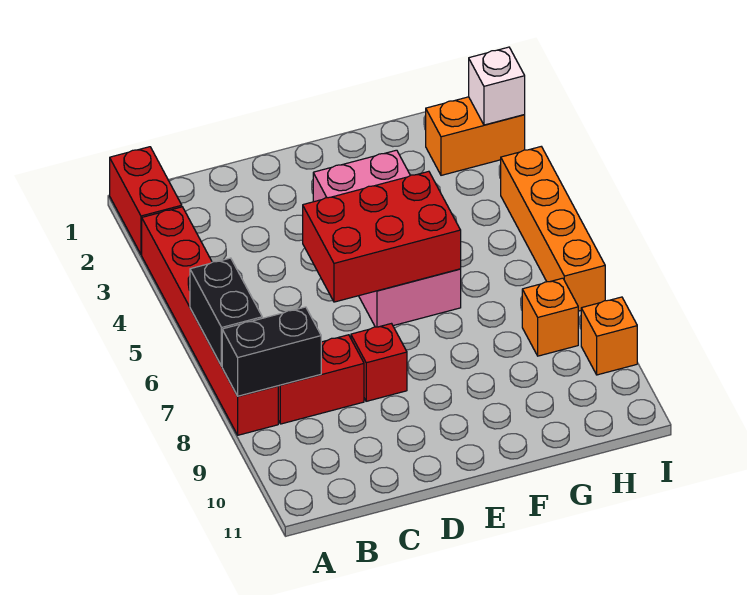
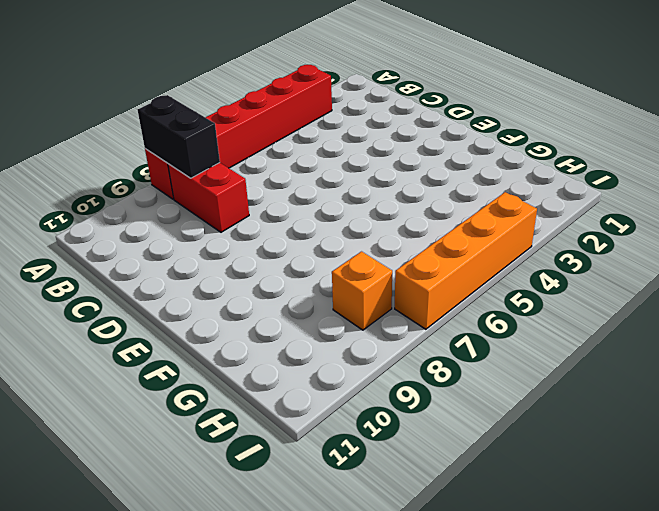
none -> red 1x2 brick [110,147,182,255]
none -> red 1x1 brick [351,324,407,401]
none -> pink 2x4 brick [313,150,461,327]

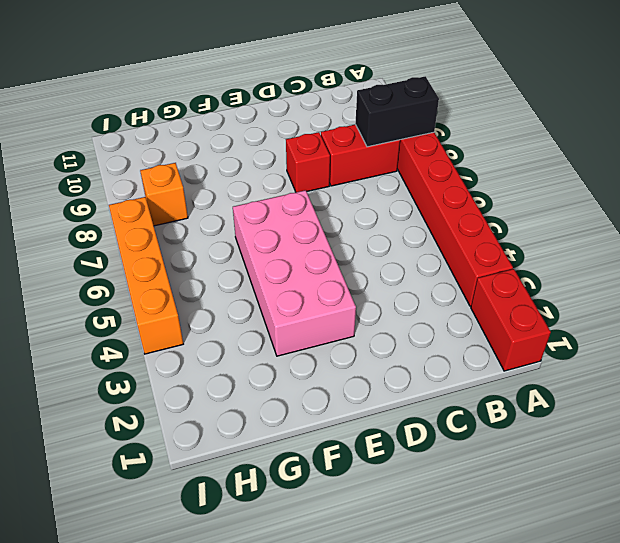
none -> orange 1x2 brick [426,97,525,175]
none -> orange 1x1 brick [581,297,637,375]
none -> black 1x2 brick [190,258,262,366]

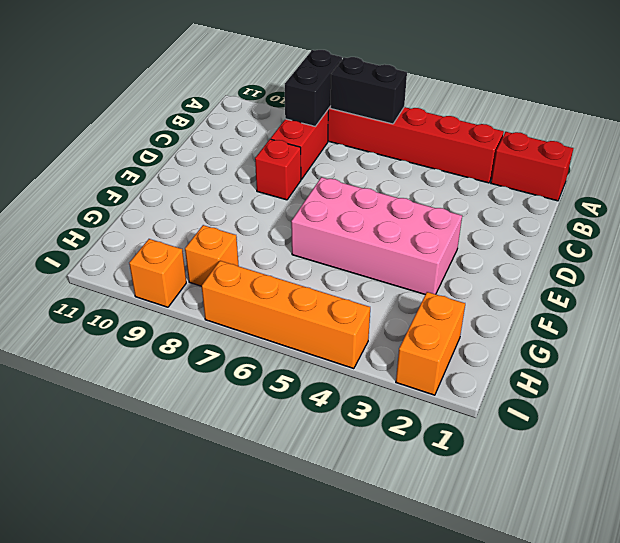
none -> red 2x3 brick [303,171,461,302]
none -> white 1x1 brick [469,47,525,125]

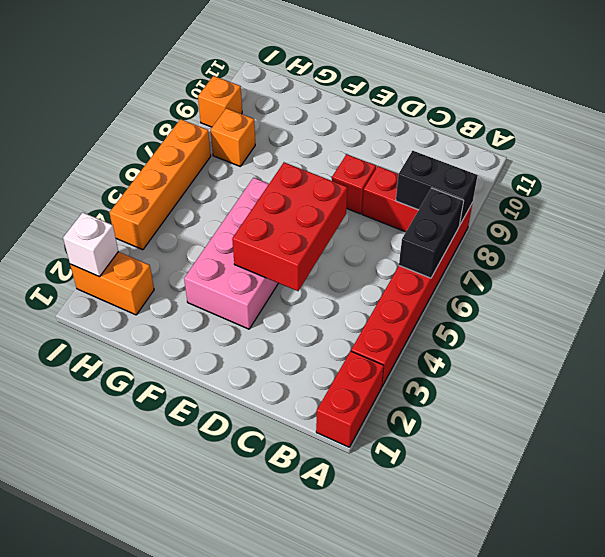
red 2x3 brick [232,162,347,291] -> red 2x3 brick turned to [303,171,461,302]

